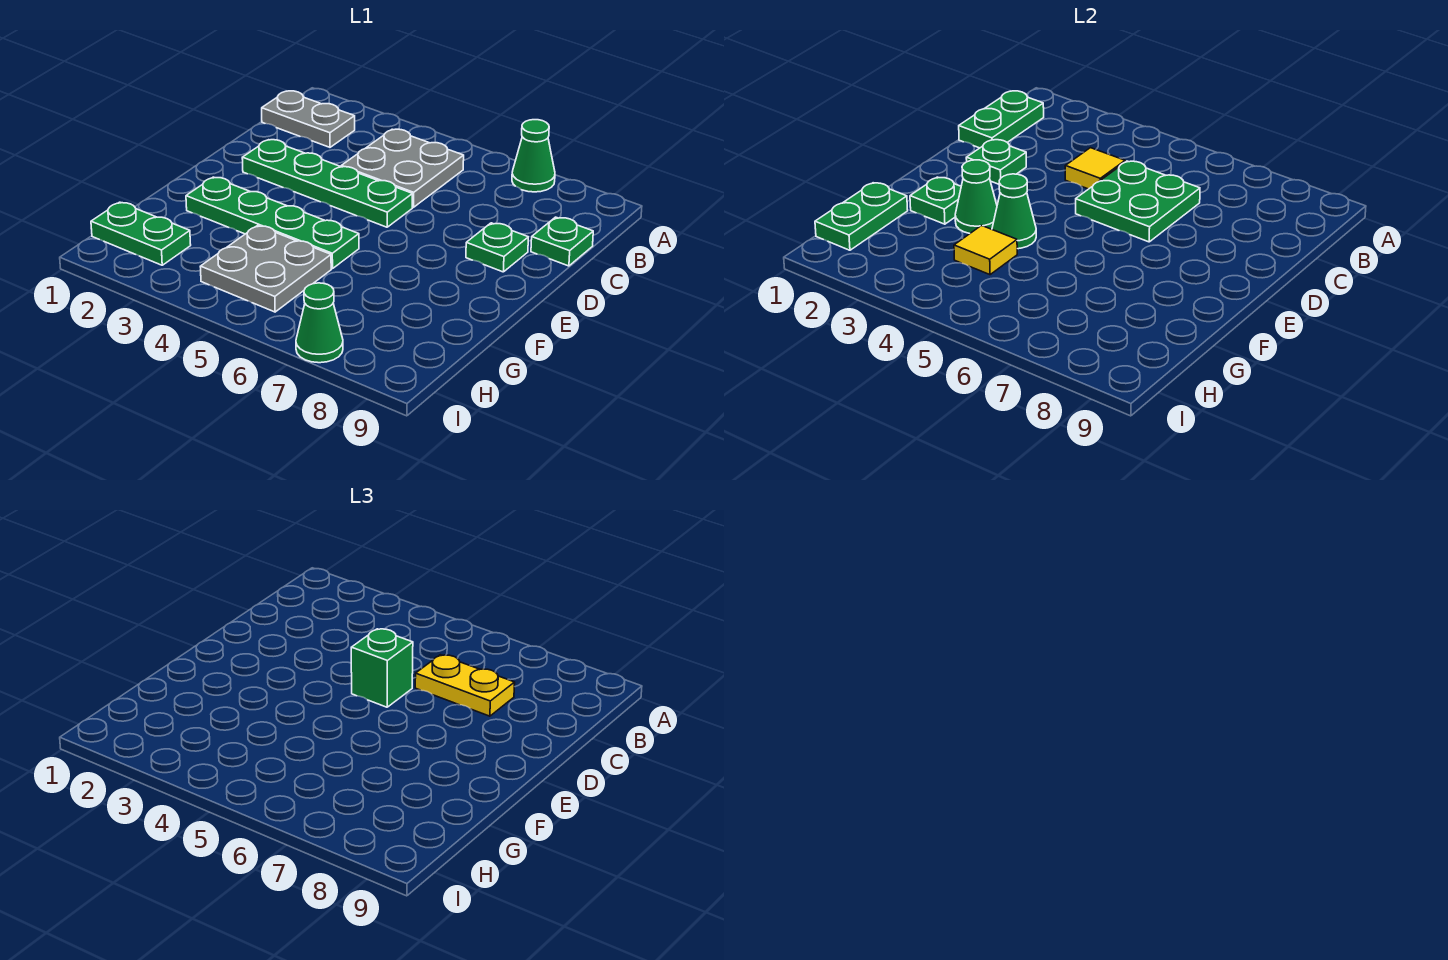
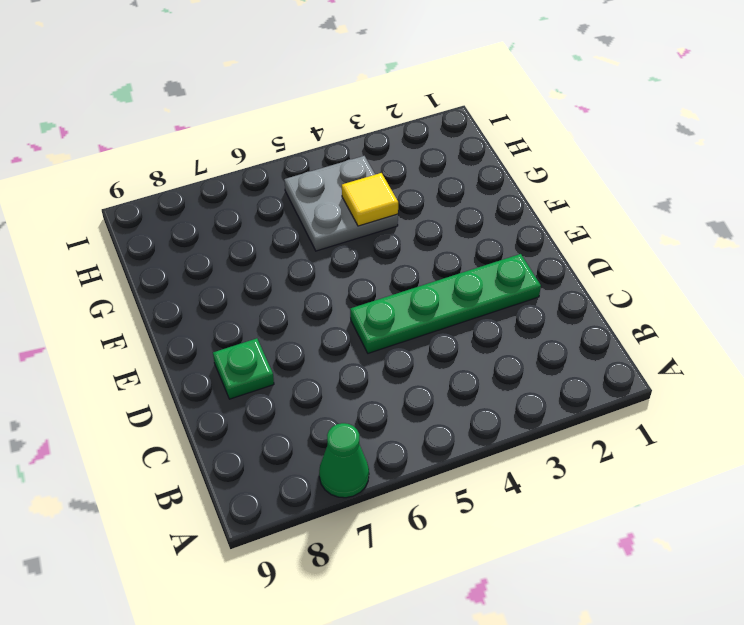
none -> grey 1x2 plate [262,91,355,147]
none -> grey 2x2 plate [341,129,464,207]
none -> green 1x1 plate [531,217,593,266]

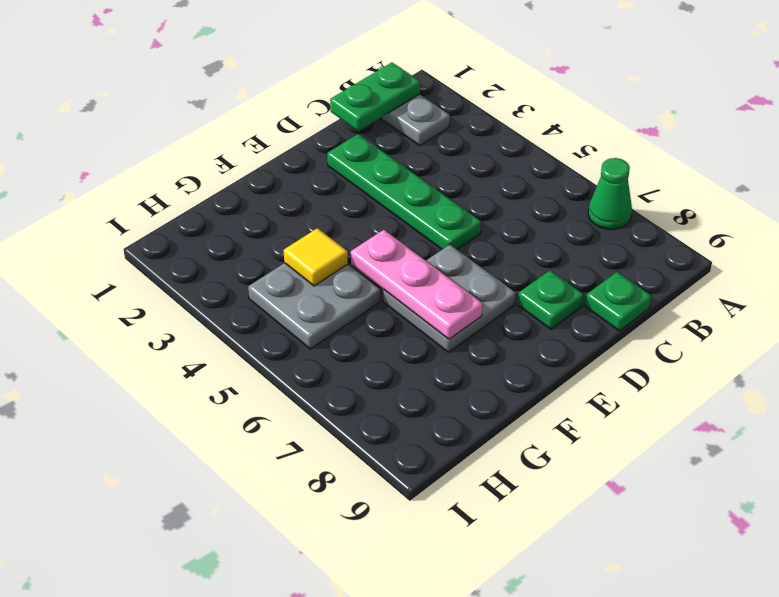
grey 2x2 plate [383,245,516,352] -> grey 2x2 plate moved to [341,129,464,207]
pink 1x3 plate [351,230,483,339] -> none
none -> green 1x4 plate [186,177,359,269]
none -> green 1x2 plate [91,202,191,265]
none -> green 1x1 cone [296,283,343,363]

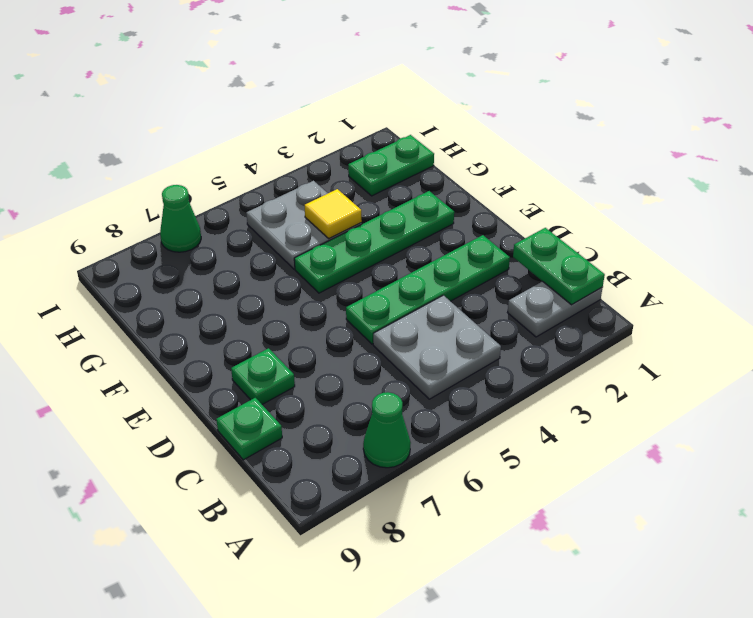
none -> yellow 1x1 tile [1065,148,1125,189]
none -> green 2x2 plate [1076,161,1200,242]
none -> green 1x1 plate [966,140,1026,184]

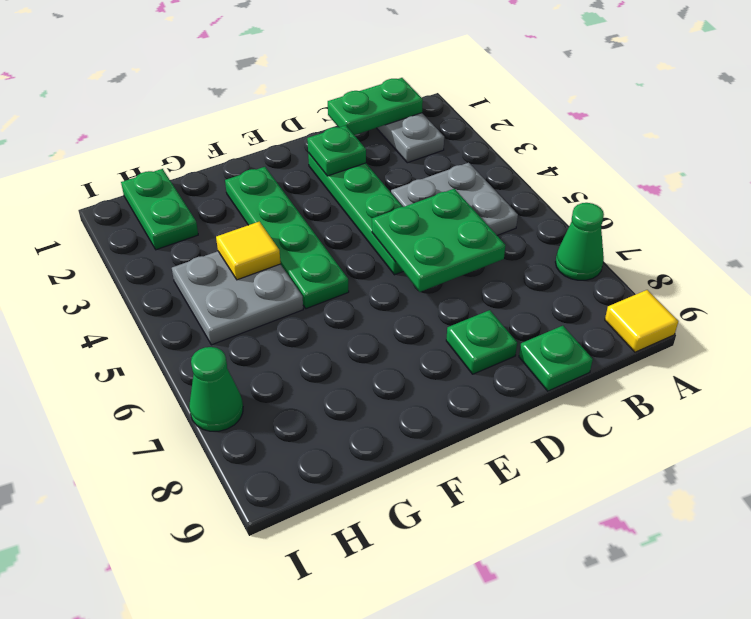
yellow 1x1 tile [605,290,678,352] -> yellow 1x1 tile moved to [1065,148,1125,189]
none -> green 1x1 plate [910,177,961,224]
none -> green 1x1 cone [955,160,997,233]
none -> green 1x1 cone [992,174,1036,249]

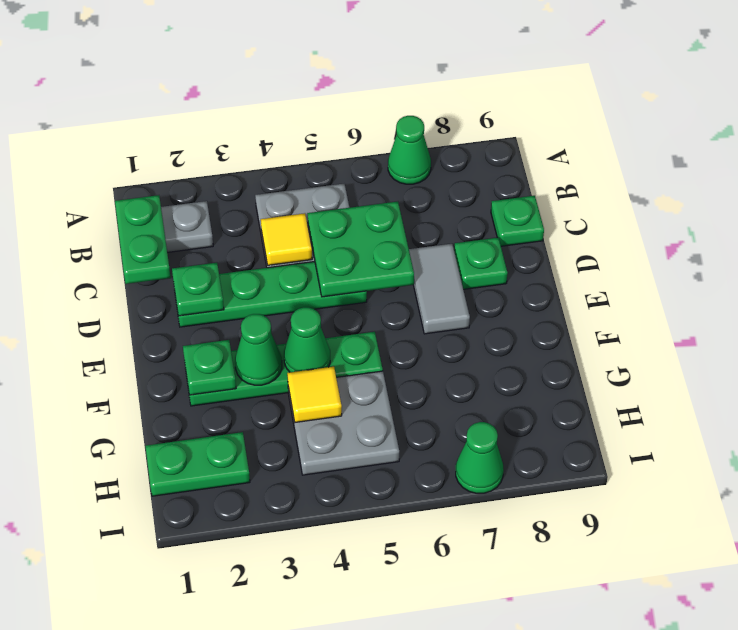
grey 1x2 tile [409,244,470,334] -> none
none -> green 1x2 plate [815,183,908,250]
none -> yellow 1x2 plate [415,655,515,716]
none -> green 1x1 brick [351,629,413,707]

